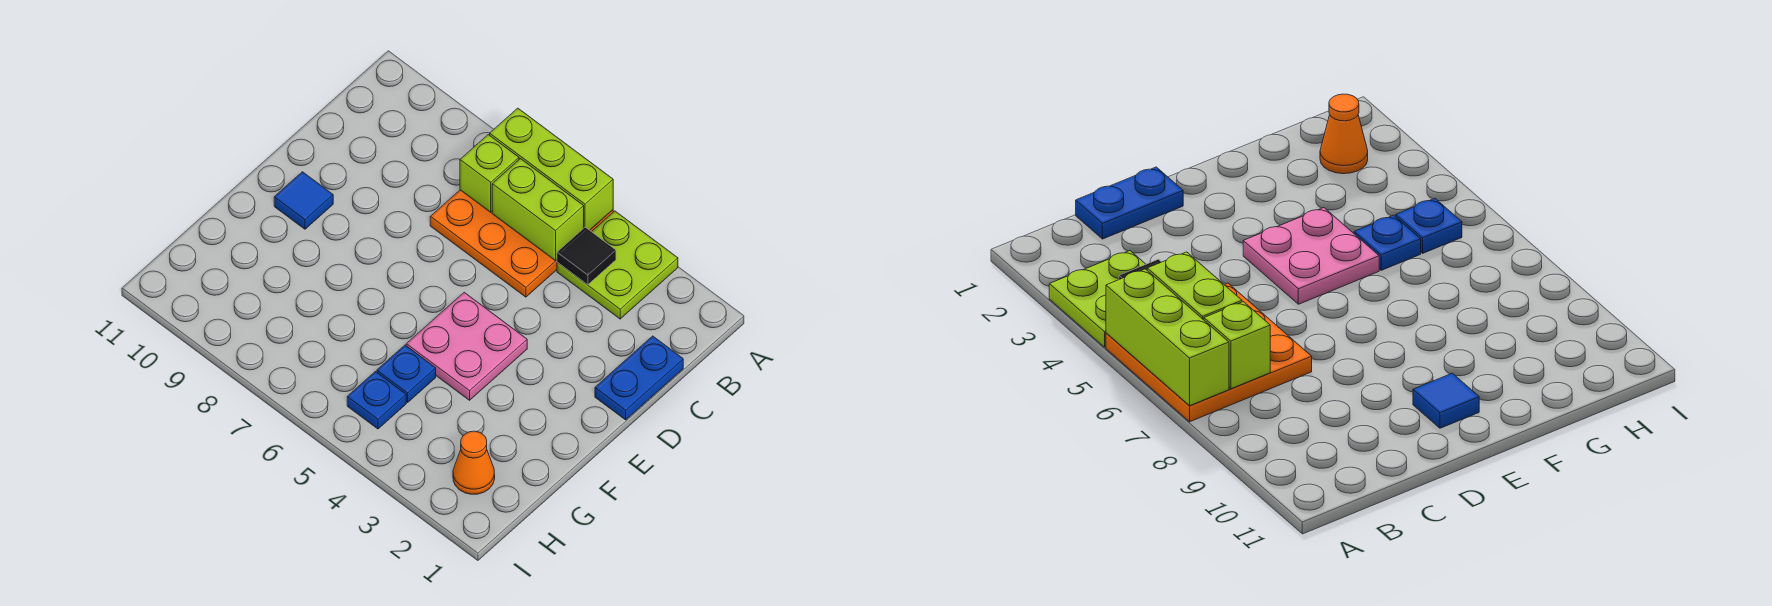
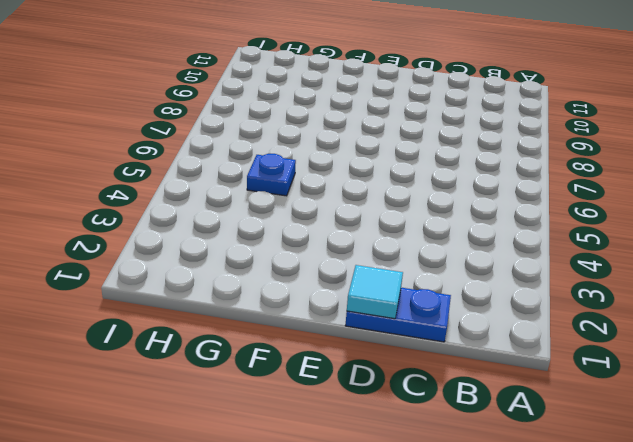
cyan 1x1 tile [347,265,403,319] -> none
none -> lime 2x2 plate [557,211,678,319]
none -> orange 3x3 plate [430,190,613,297]
none -> pink 2x2 plate [406,292,527,400]

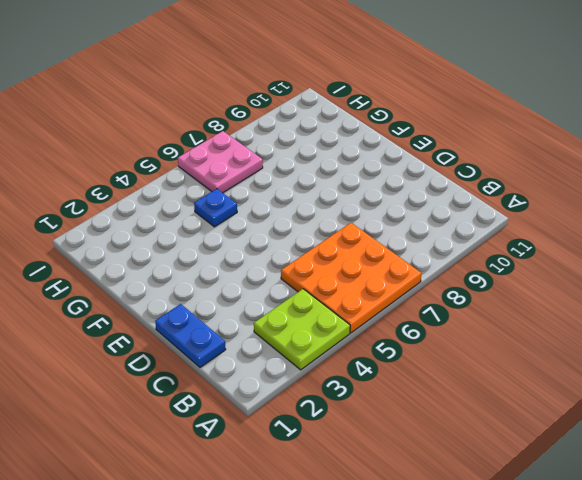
pink 2x2 plate [178,131,263,193] -> pink 2x2 plate moved to [406,292,527,400]
none -> blue 1x1 tile [274,172,333,229]
none -> orange 1x1 cone [453,431,495,494]
none -> blue 1x1 plate [347,372,406,429]

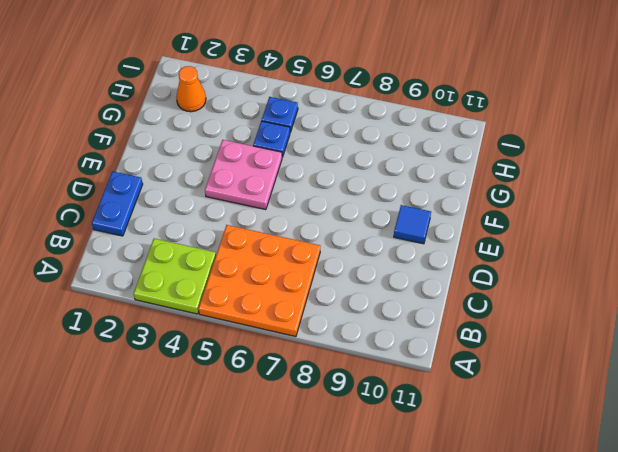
none -> lime 1x3 brick [490,108,613,230]
none -> black 1x1 tile [557,227,616,285]
none -> lime 1x2 brick [492,159,584,261]

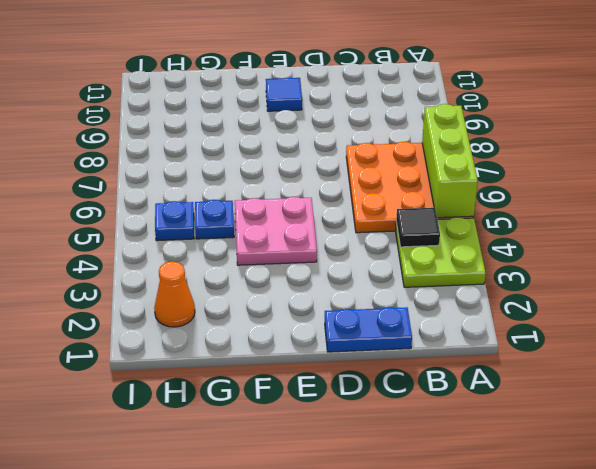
none -> lime 1x2 brick [492,159,584,261]
none -> lime 1x1 brick [460,135,519,212]

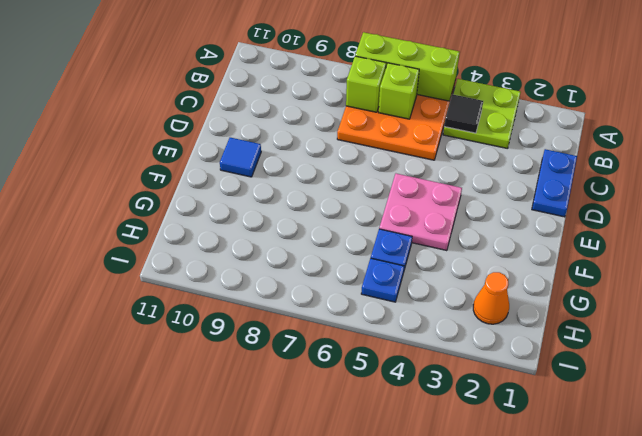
lime 1x1 brick [379,63,419,119] -> lime 1x2 brick [492,159,584,261]

